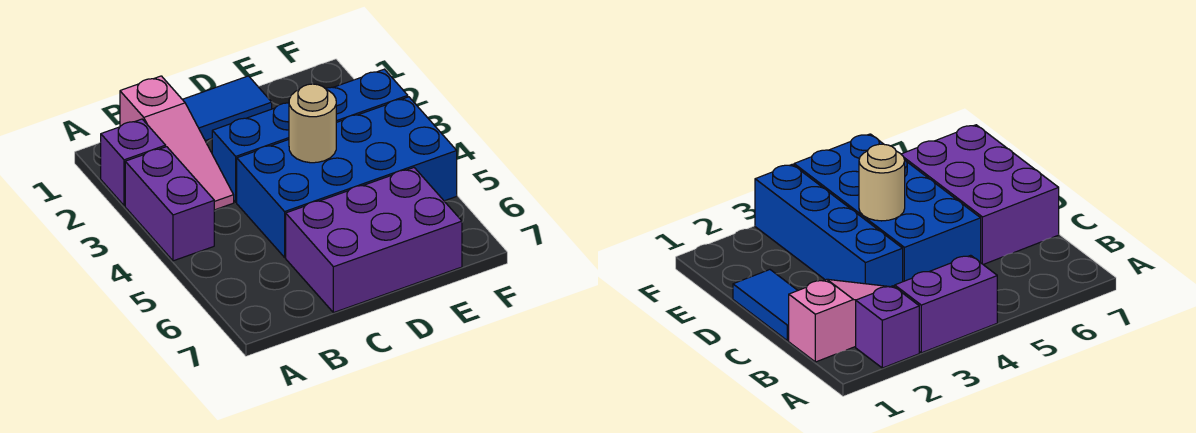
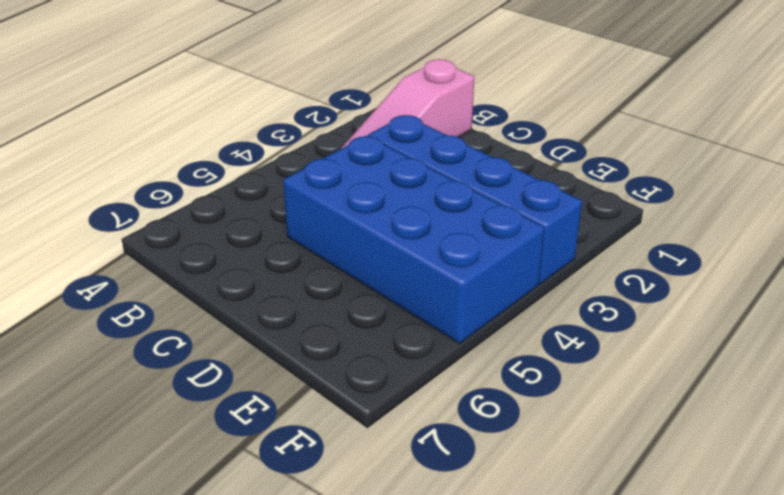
none -> purple 1x1 brick [101,119,166,206]
none -> purple 1x2 brick [125,147,214,261]

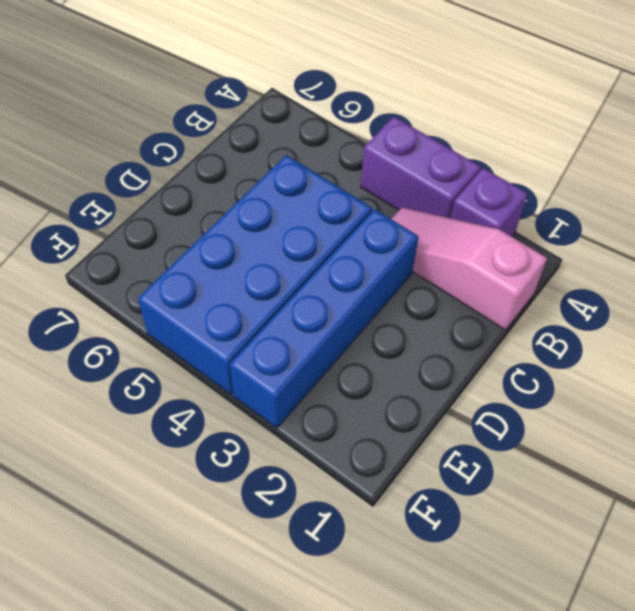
none -> blue 1x2 tile [182,76,272,141]
none -> purple 2x3 brick [286,168,462,313]

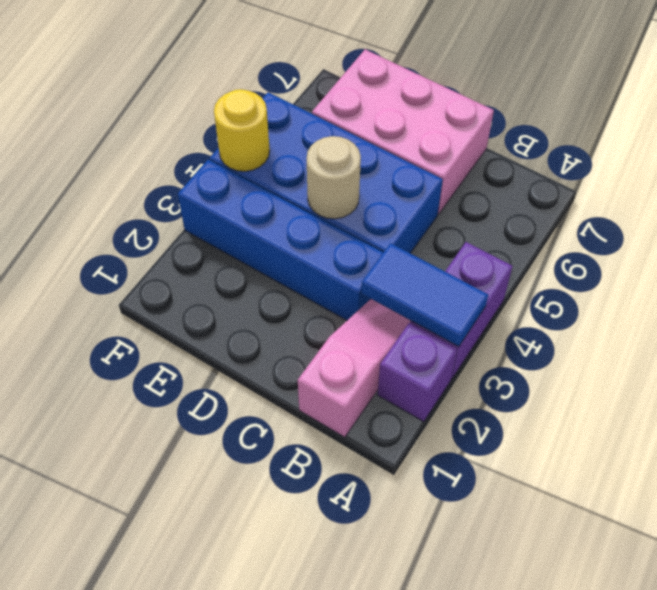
blue 1x2 tile [361,243,488,347] -> blue 1x2 tile moved to [182,76,272,141]
pink 2x3 brick [312,49,494,214] -> purple 2x3 brick [286,168,462,313]
yellow 1x1 round brick [214,89,270,171] -> none

